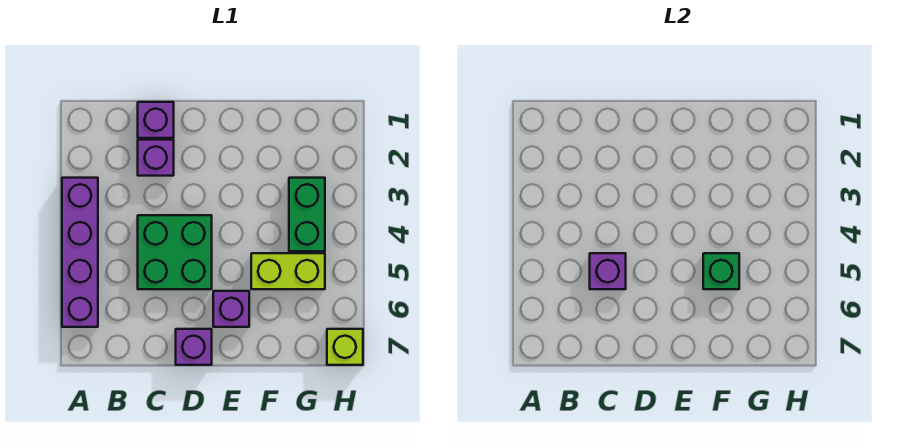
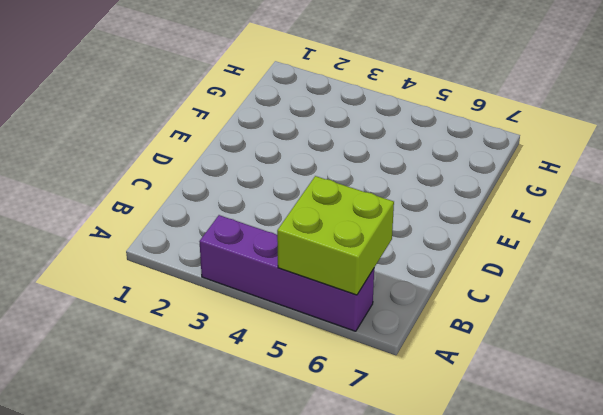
lime 2x2 brick [277,176,394,295] -> none
none -> purple 1x1 brick [138,102,174,138]
none -> purple 1x1 brick [138,140,174,176]

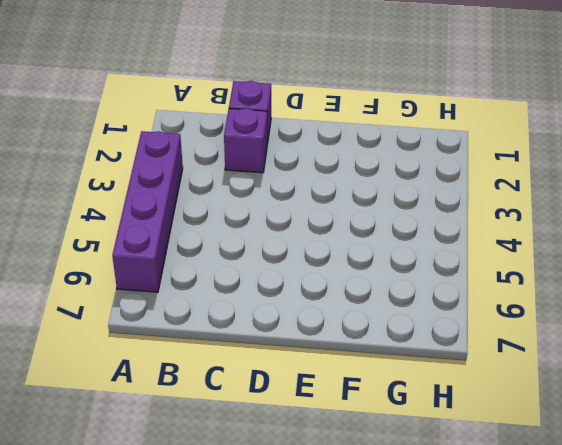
none -> green 2x2 brick [138,215,212,289]
none -> purple 1x1 brick [176,329,212,365]

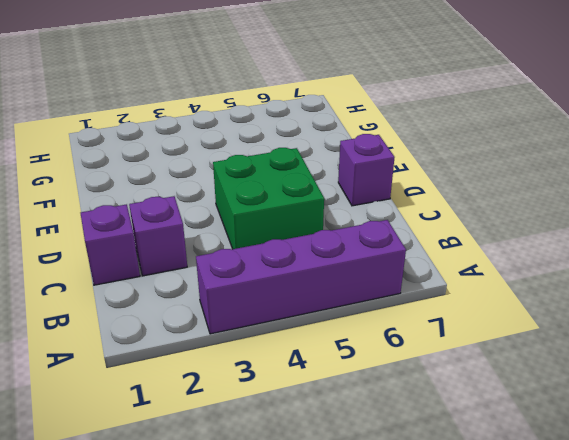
none -> purple 1x1 brick [213,291,249,327]
none -> lime 1x2 brick [251,253,325,289]

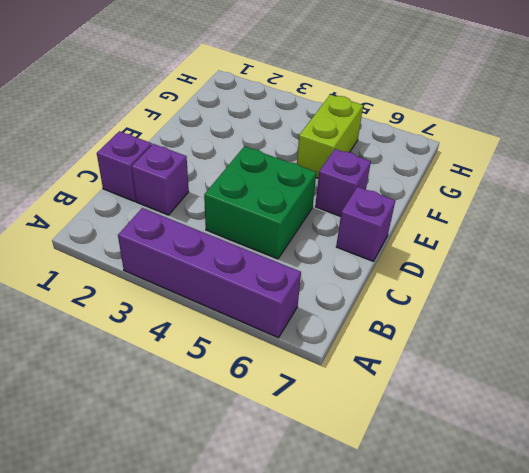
none -> green 1x2 brick [289,178,325,251]
none -> lime 1x1 brick [327,329,363,365]

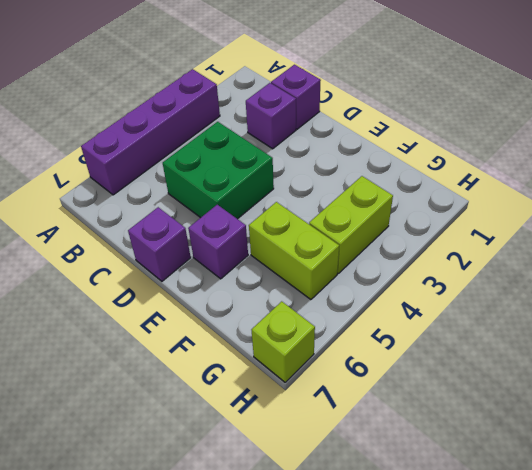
lime 1x2 brick [309,176,393,273] -> green 1x2 brick [289,178,325,251]
none -> purple 1x1 brick [590,253,626,289]
none -> green 1x1 brick [703,253,739,289]

